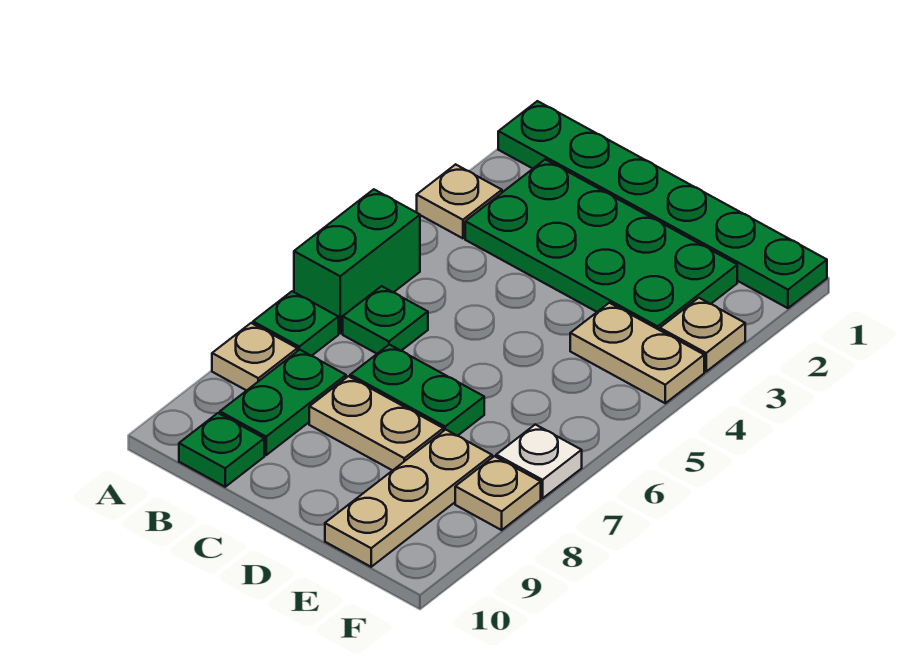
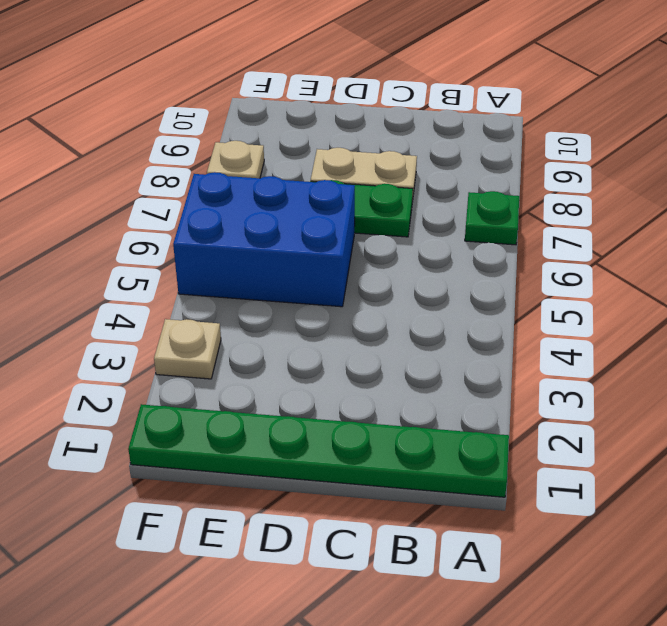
blue 2x3 brick [173,172,355,307] -> none
none -> tan 1x1 plate [417,164,502,238]
none -> green 1x2 brick [294,189,420,333]
none -> tan 1x1 plate [212,323,297,391]

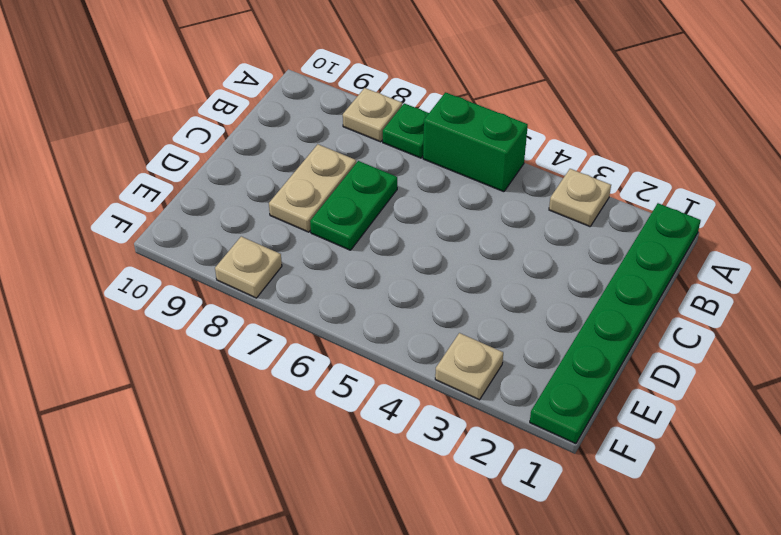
none -> green 2x4 plate [465,159,737,330]
none -> green 1x1 plate [343,286,428,354]
none -> green 1x2 plate [220,350,346,455]

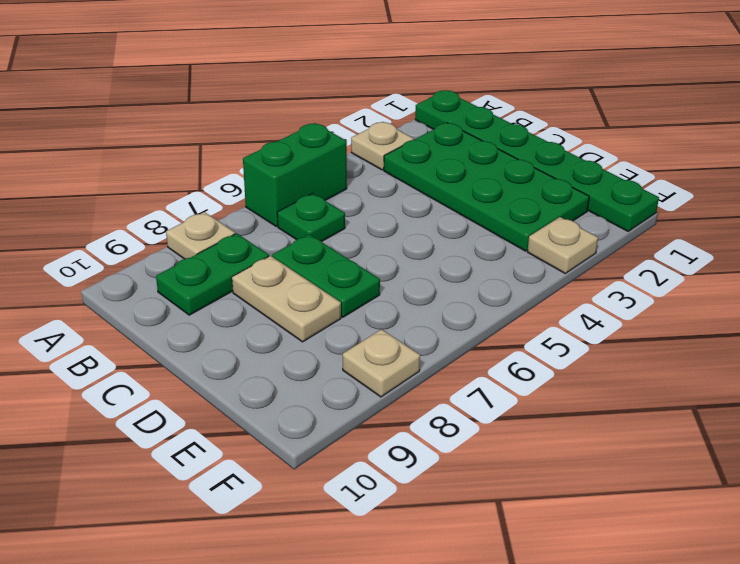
none -> green 1x1 plate [253,291,338,356]
none -> green 1x1 plate [179,413,264,487]
none -> tan 1x2 plate [570,303,704,403]

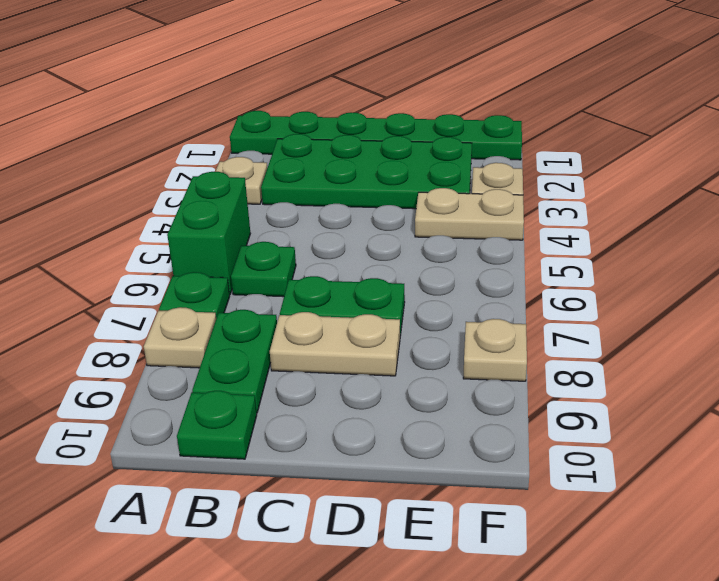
none -> tan 1x3 plate [325,430,492,567]
none -> white 1x1 plate [496,425,582,498]

